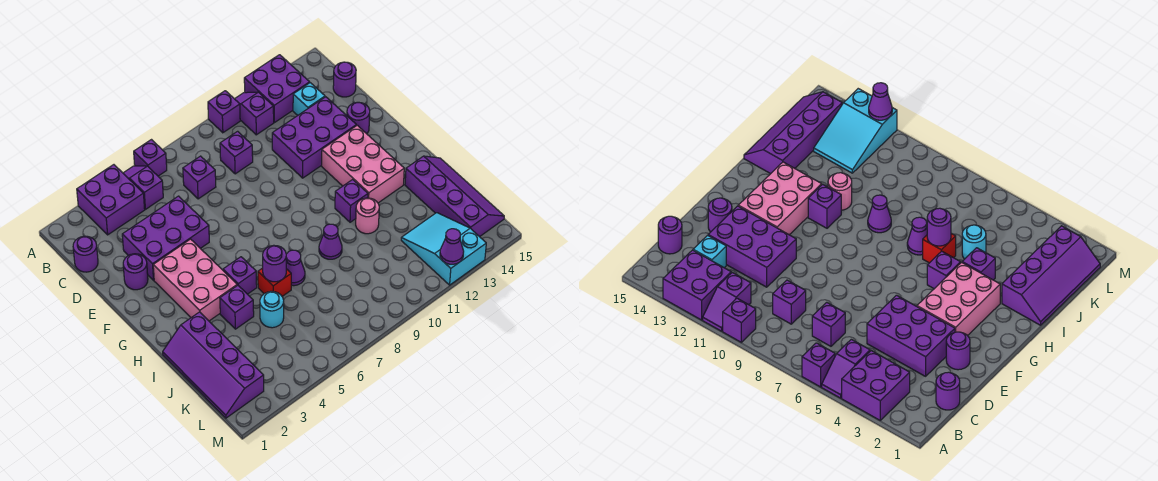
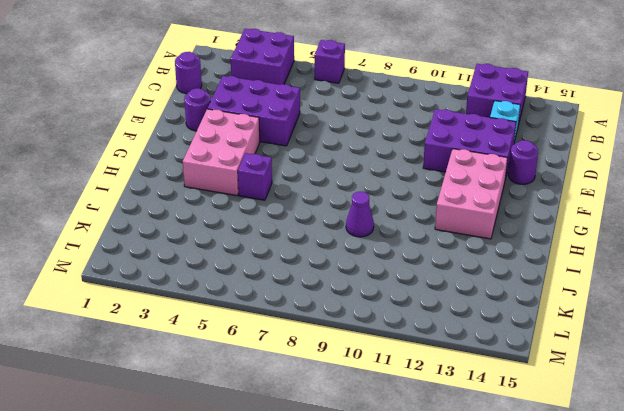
none -> purple 1x2 slope [123,166,163,209]
none -> purple 1x1 brick [208,91,240,133]
none -> purple 1x2 slope [235,92,274,135]
none -> purple 1x1 brick [183,156,216,199]

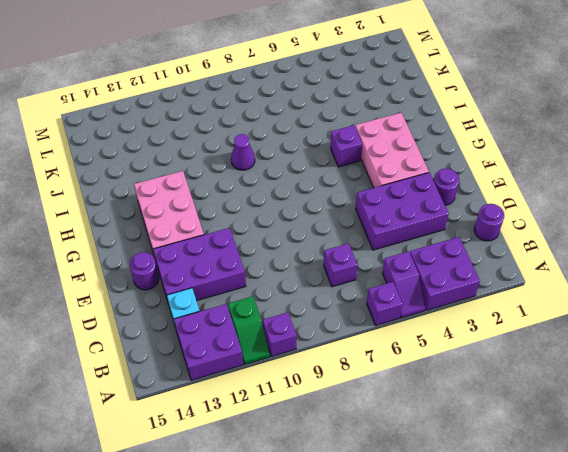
green 1x2 slope [228,296,270,364] -> purple 1x2 slope [235,92,274,135]
none -> purple 1x1 brick [220,131,253,174]
none -> purple 1x1 round brick [333,62,356,97]
none -> purple 1x1 brick [335,180,368,222]
none -> purple 2x4 slope [163,312,264,418]

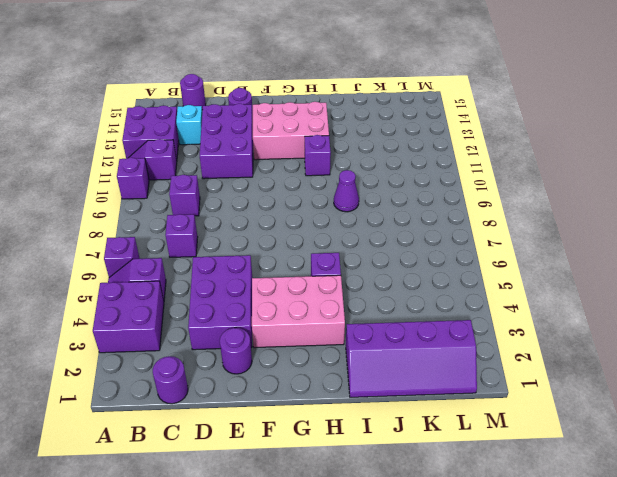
none -> purple 1x1 brick [220,285,254,329]
none -> red 1x1 brick [258,268,291,296]
none -> purple 1x1 cone [286,250,305,286]
none -> pink 1x1 round brick [356,198,379,234]

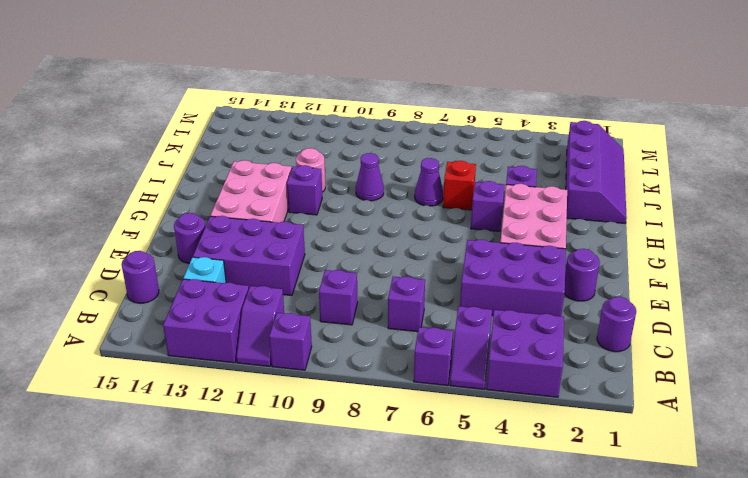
none -> purple 2x4 slope [405,156,504,237]
none -> cyan 1x1 round brick [260,291,284,328]
none -> cyan 2x3 slope [401,213,486,285]
none -> purple 1x1 round brick [263,245,286,282]

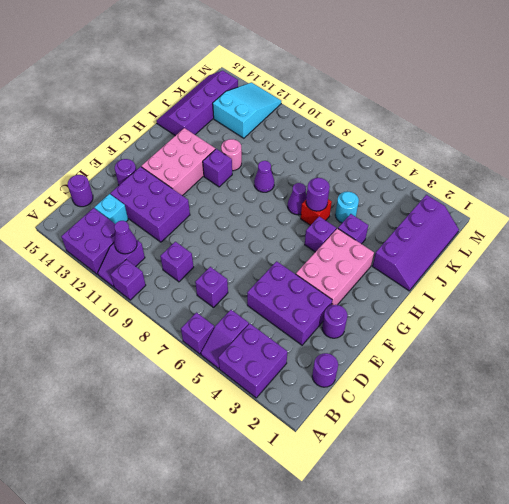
purple 1x1 cone [114,221,137,254] -> purple 1x1 cone moved to [440,229,464,264]
cyan 2x3 slope [213,83,281,138] -> cyan 2x3 slope turned to [401,213,486,285]

